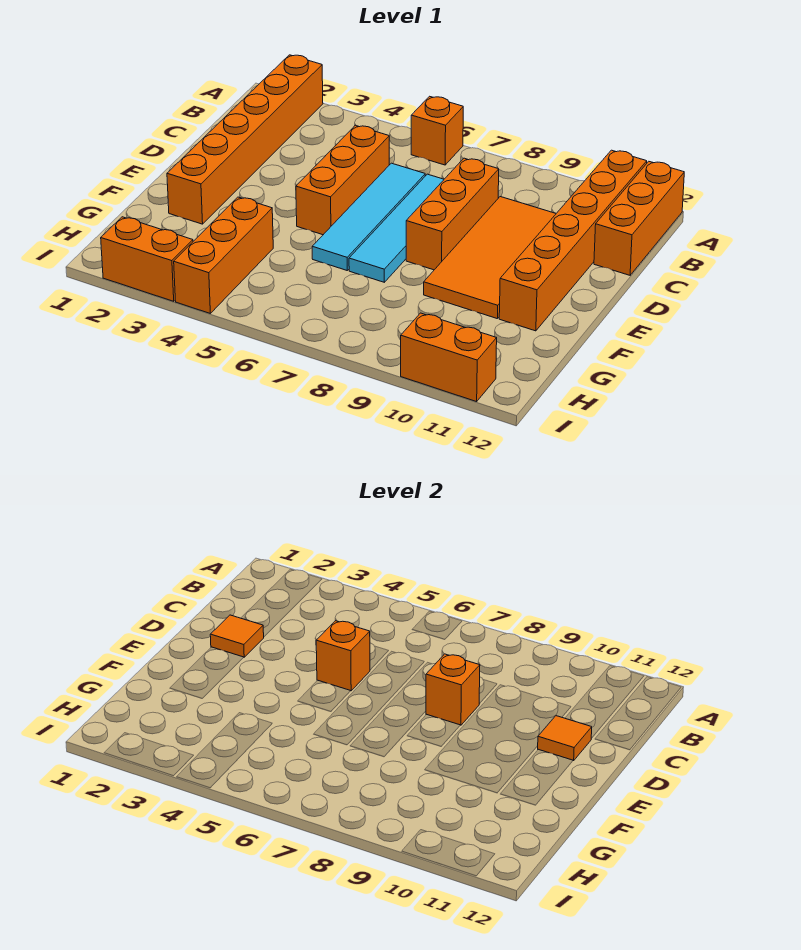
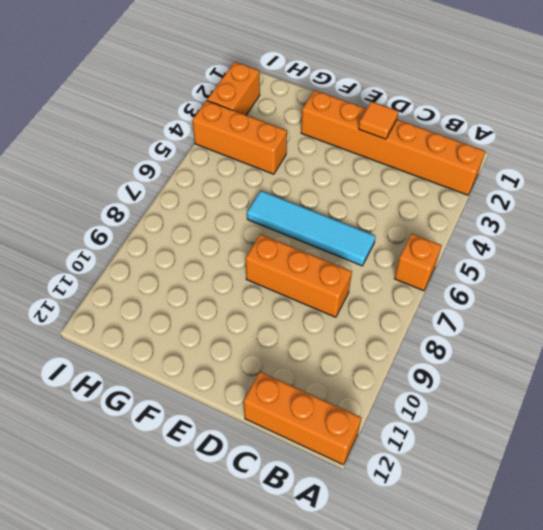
none -> orange 1x6 brick [499,150,647,331]
none -> orange 1x3 brick [296,125,389,235]
none -> cyan 1x4 tile [349,174,444,282]

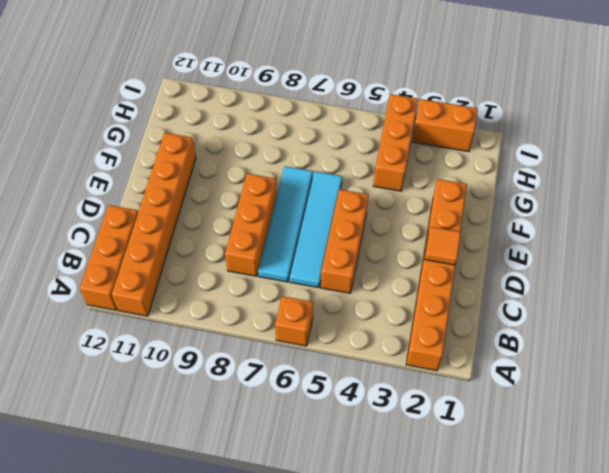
none -> orange 2x4 tile [424,197,556,319]
none -> orange 1x2 brick [401,313,497,402]
none -> orange 1x1 brick [316,621,370,691]

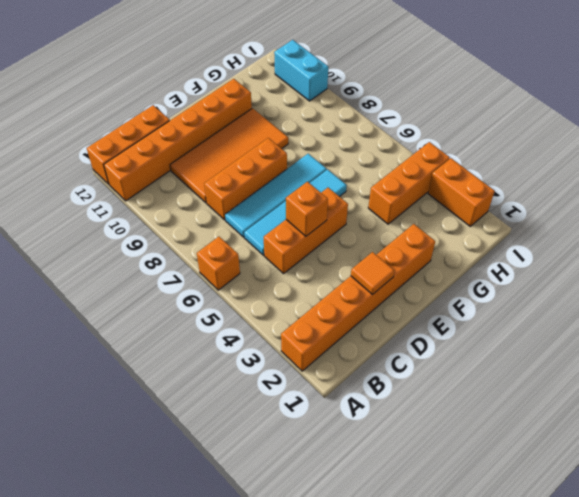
cyan 1x2 brick [274,40,328,101] -> orange 1x2 brick [401,313,497,402]
none -> orange 1x1 brick [426,654,480,725]
none -> orange 1x1 tile [538,716,592,761]

